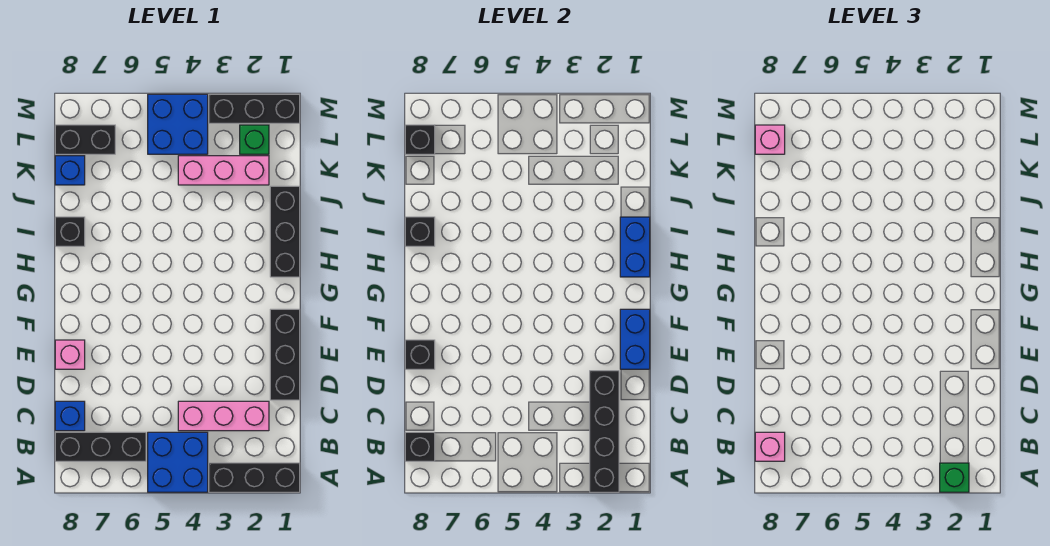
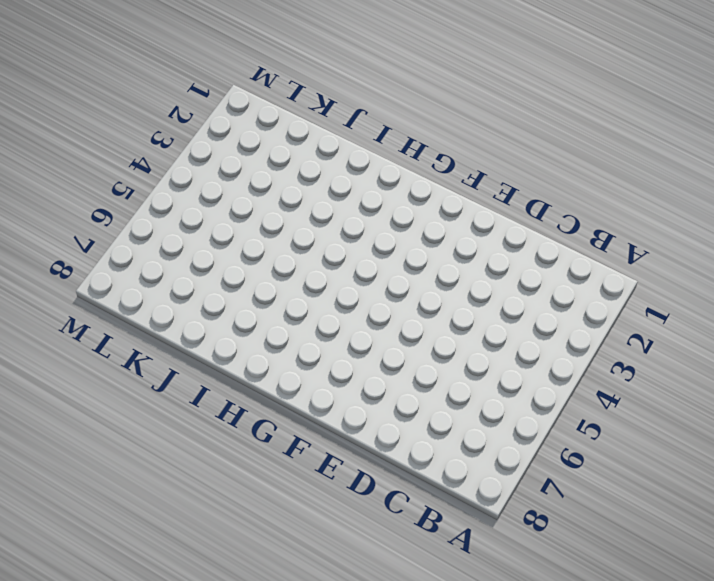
none -> black 1x3 brick [209,463,300,492]
none -> blue 2x2 brick [148,432,208,492]
none -> black 1x3 brick [55,432,146,461]

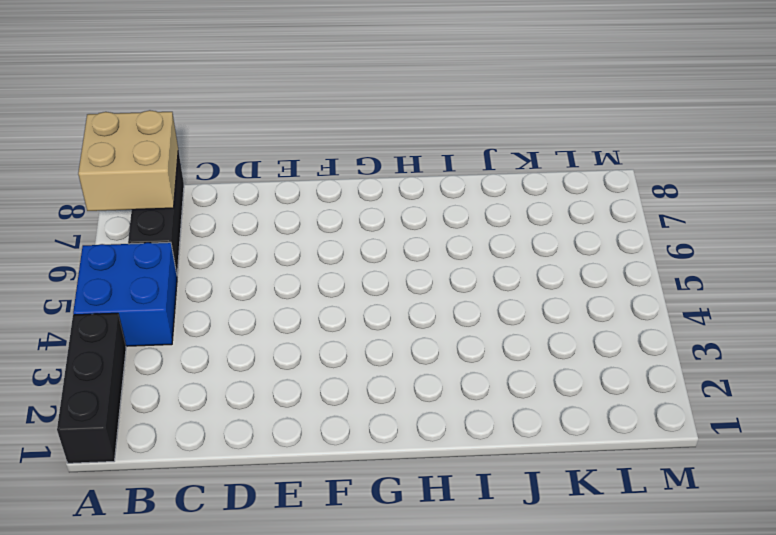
tan 2x2 brick [78,110,178,211] -> black 1x1 brick [405,432,435,461]
none -> pink 1x3 brick [178,401,269,431]
none -> blue 1x1 brick [55,401,85,431]
none -> black 1x3 brick [270,309,300,400]

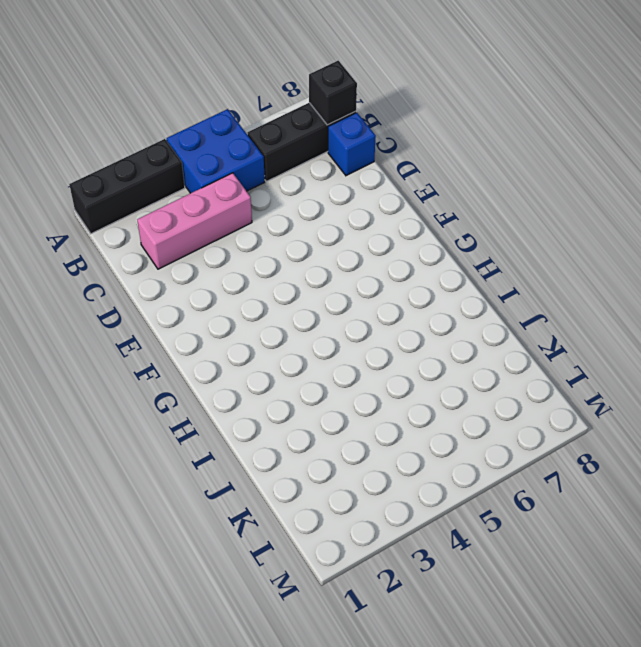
none -> black 1x3 brick [270,309,300,400]
none -> pink 1x1 brick [55,340,85,369]
none -> black 1x3 brick [270,186,300,277]

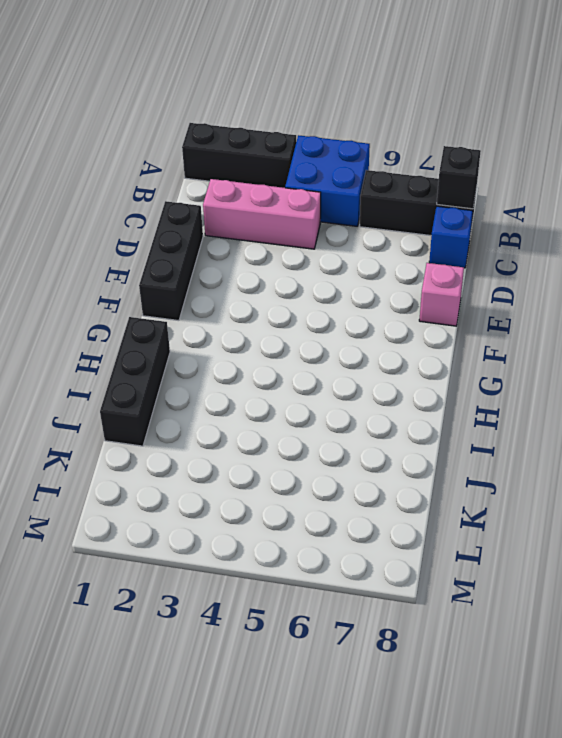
none -> black 1x1 brick [55,217,85,246]
none -> pink 1x3 brick [178,156,269,185]
none -> blue 1x1 brick [55,156,85,185]

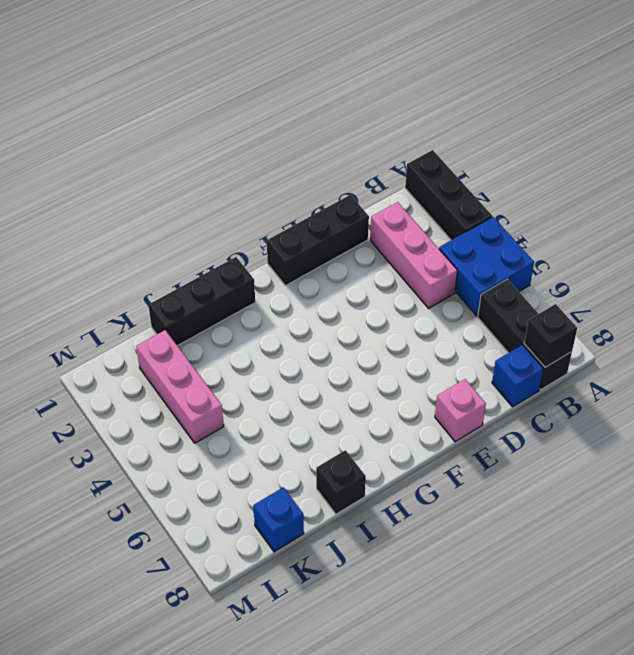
none -> green 1x1 brick [240,125,269,154]
none -> blue 2x2 brick [148,94,208,154]
none -> black 1x2 brick [55,125,115,154]

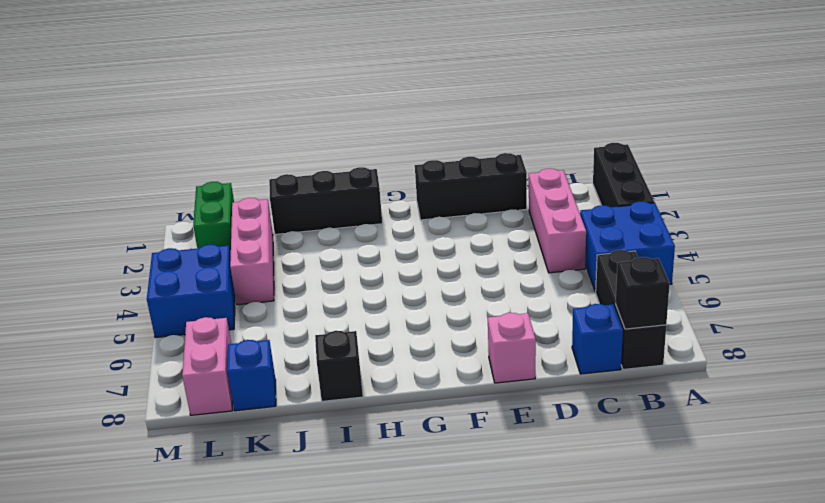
green 1x2 brick [193,182,234,254] -> green 1x1 brick [240,125,269,154]
pink 1x2 brick [182,317,232,415] -> black 1x2 brick [55,125,115,154]
none -> black 1x3 brick [209,94,300,123]
none -> black 1x4 brick [590,371,619,492]
none -> blue 1x2 brick [620,309,650,369]

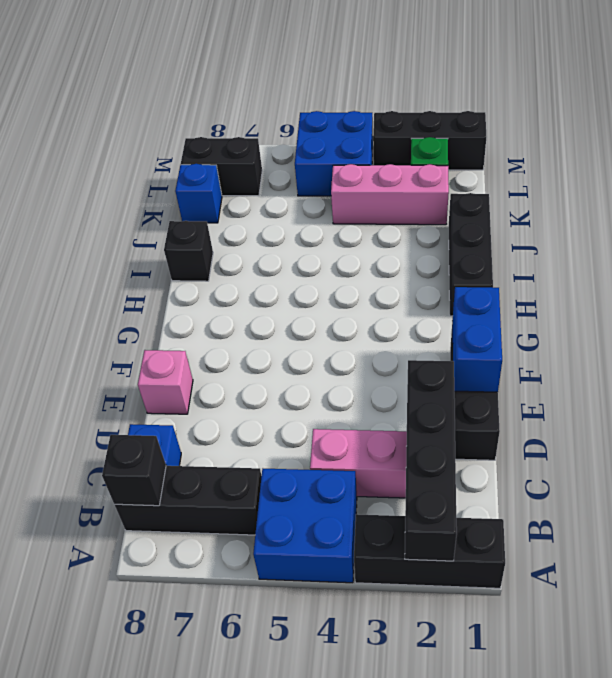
none -> black 1x1 brick [405,340,435,369]
none -> blue 1x2 brick [620,217,650,277]
none -> black 1x1 brick [405,217,435,246]

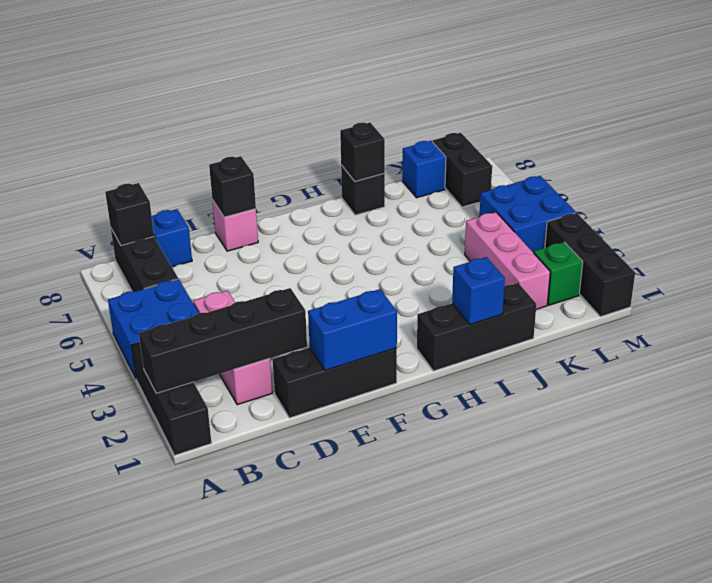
blue 1x1 brick [452,257,505,325] -> blue 1x2 brick [620,217,650,277]
none -> black 1x1 brick [405,125,435,154]
none -> green 1x1 brick [940,463,969,492]
none -> pink 1x1 brick [755,432,785,461]

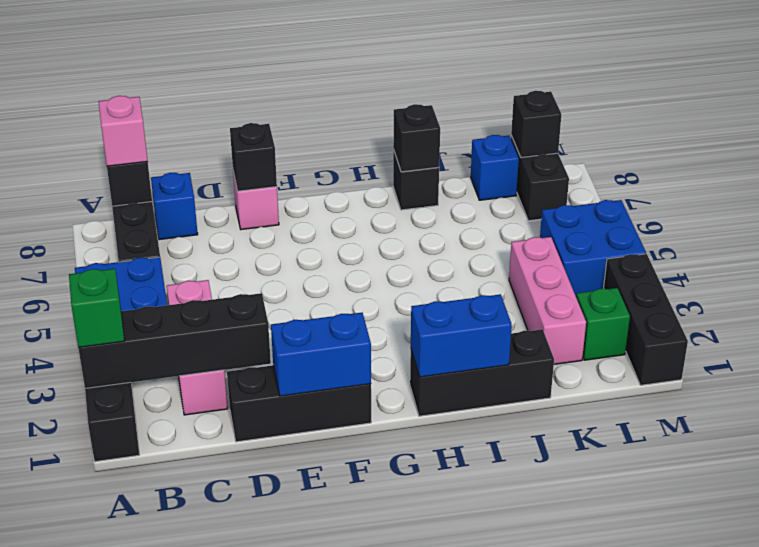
none -> pink 1x1 brick [755,125,785,154]

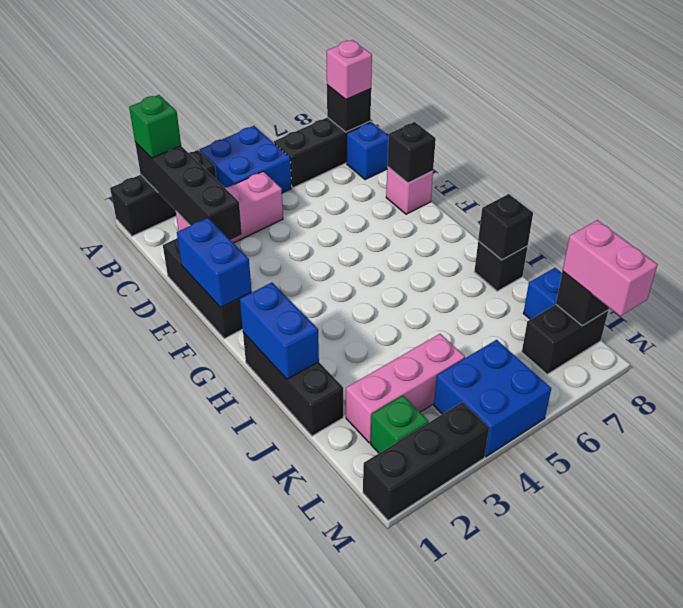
pink 1x2 brick [563,220,657,316] -> pink 1x1 brick [755,125,785,154]

